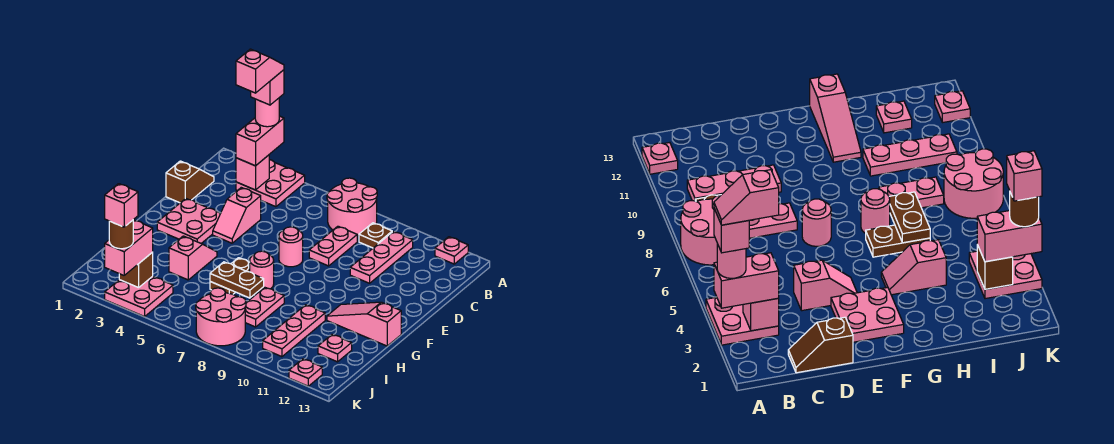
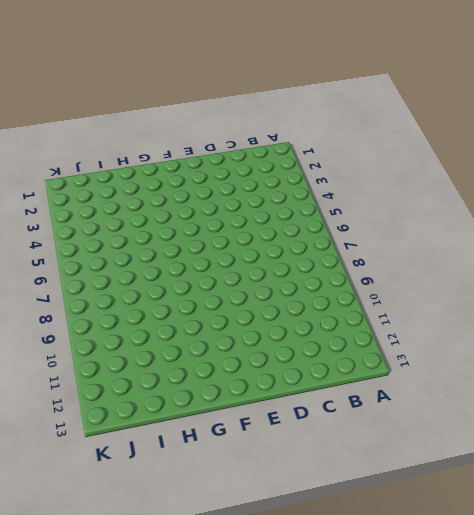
none -> pink 2x2 plate [236,160,305,207]
none -> pink 2x2 round brick [327,178,377,236]
none -> pink 1x1 plate [435,237,468,264]
none -> brown 1x1 plate [359,223,392,248]

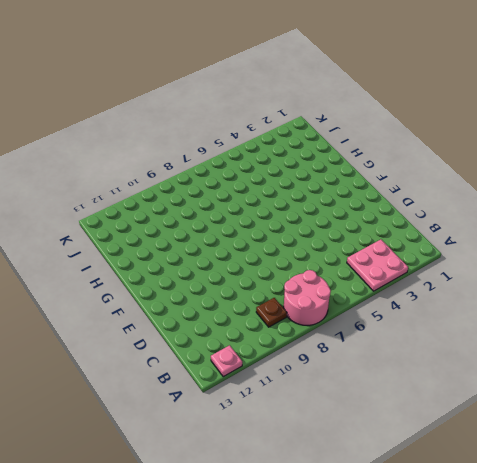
none -> pink 1x3 plate [350,231,413,283]
none -> brown 1x2 slope [166,161,214,203]
none -> pink 1x2 plate [309,226,357,266]
none -> pink 1x2 slope [213,188,261,243]

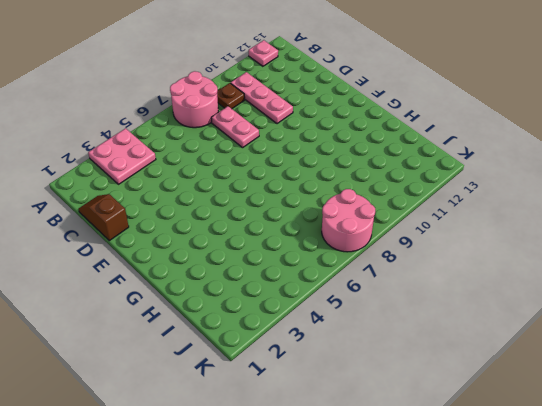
none -> pink 1x2 slope [213,188,261,243]
none -> pink 2x2 plate [157,198,221,243]
none -> pink 1x1 round brick [279,227,303,267]
none -> pink 1x2 slope [169,236,217,280]

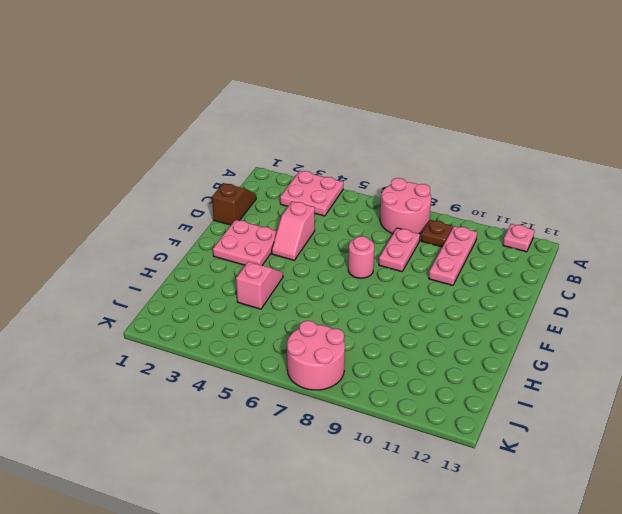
none -> brown 1x2 plate [210,258,250,294]
none -> pink 1x1 round brick [250,251,274,291]
none -> pink 1x3 slope [327,302,401,346]
none -> pink 1x2 plate [245,287,284,327]

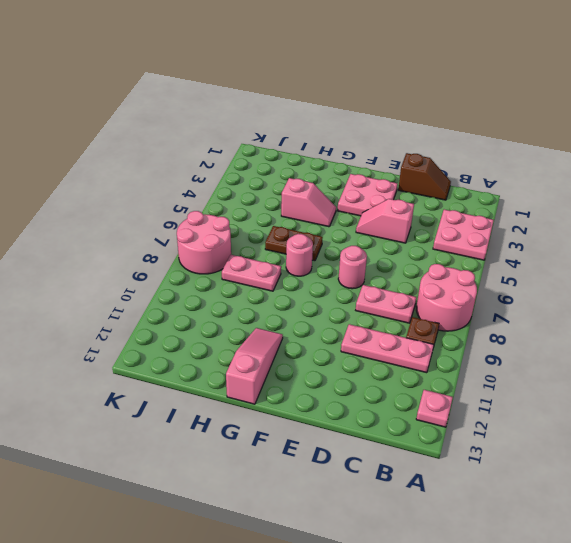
none -> pink 1x3 plate [263,305,325,357]
none -> pink 1x1 plate [318,334,352,362]
none -> pink 2x2 plate [105,276,173,317]
none -> pink 1x1 plate [289,359,322,386]

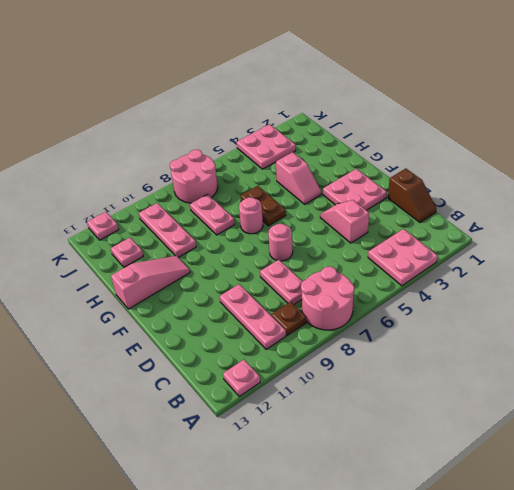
none -> pink 1x1 brick [236,155,269,190]
none -> brown 1x2 plate [210,262,264,298]
none -> brown 1x1 brick [119,252,153,288]
none -> pink 1x2 brick [236,116,284,166]

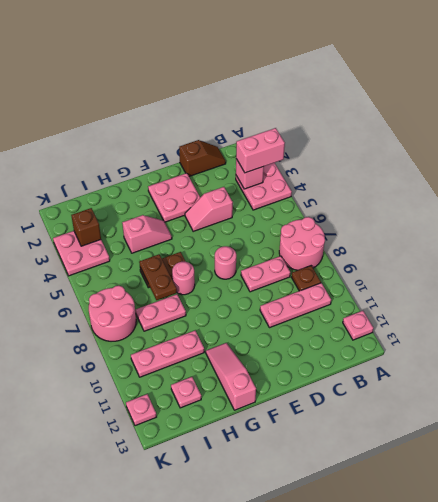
none -> pink 1x2 brick [105,220,153,275]
none -> pink 1x1 round brick [255,98,279,127]
none -> brown 1x1 round brick [109,220,133,249]
none -> pink 1x1 brick [251,70,284,105]

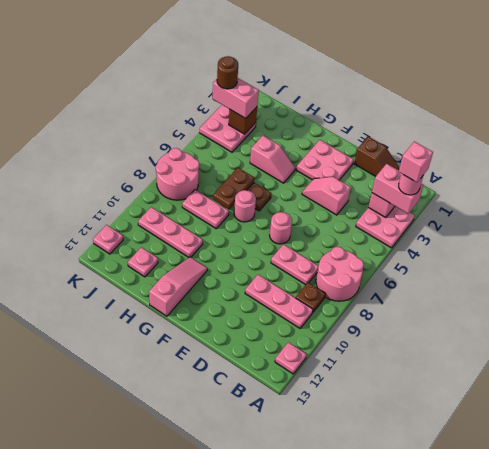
none -> pink 1x1 brick [105,184,138,227]
none -> pink 1x2 slope [236,49,284,93]

